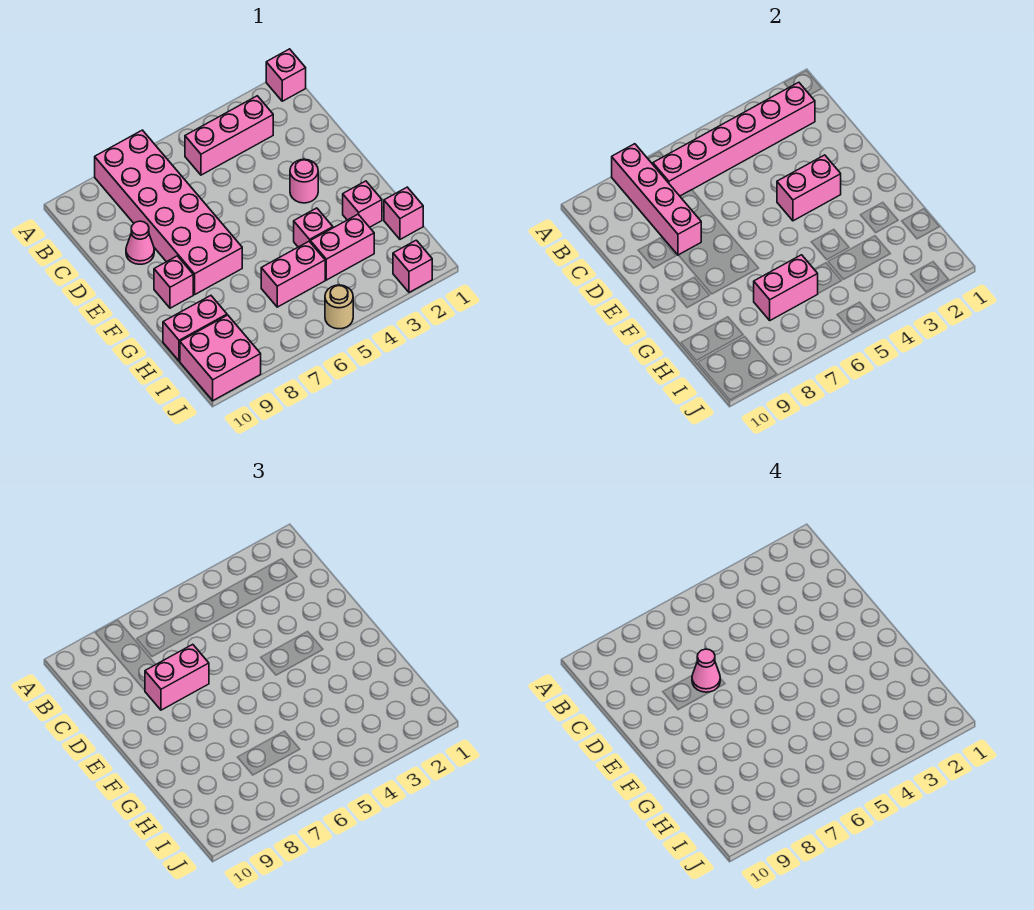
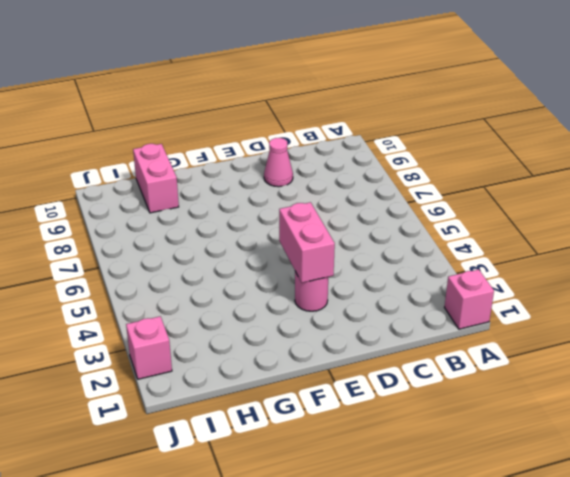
none -> pink 2x6 brick [95,130,242,294]
none -> pink 1x3 brick [185,96,273,175]
none -> pink 1x1 brick [154,256,193,308]

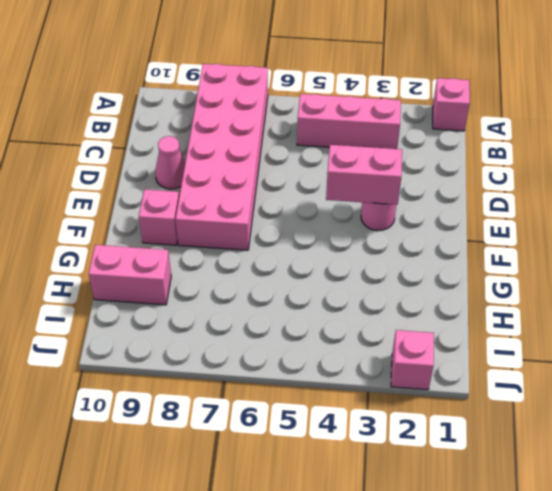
none -> pink 1x1 brick [343,181,382,227]
none -> pink 1x1 brick [294,208,333,247]
none -> pink 1x1 brick [384,187,423,239]

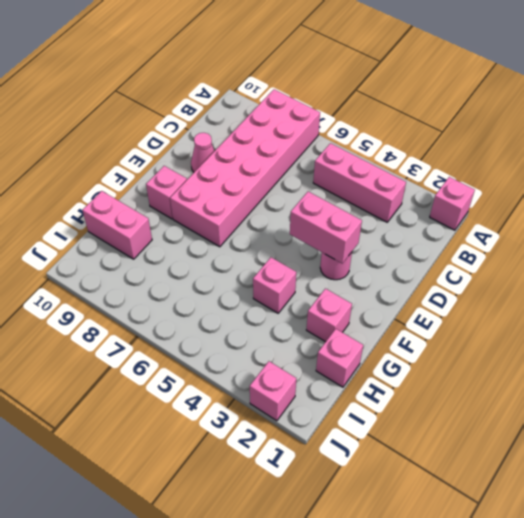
none -> pink 1x2 brick [310,214,374,280]
none -> pink 1x2 brick [261,241,325,307]
none -> pink 2x2 brick [180,315,261,401]

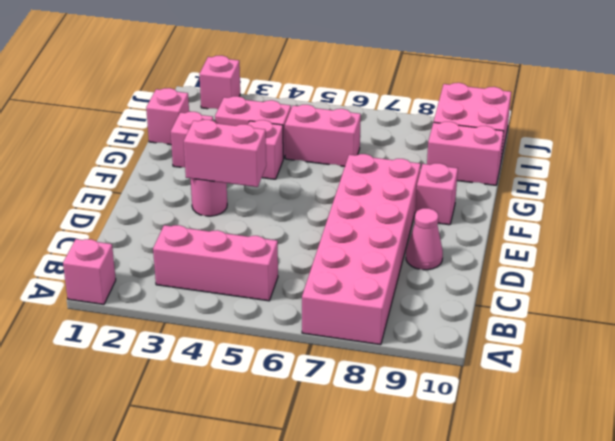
none -> tan 1x1 round brick [325,285,353,329]
none -> pink 1x4 brick [612,144,701,255]
none -> pink 1x6 brick [653,82,815,196]

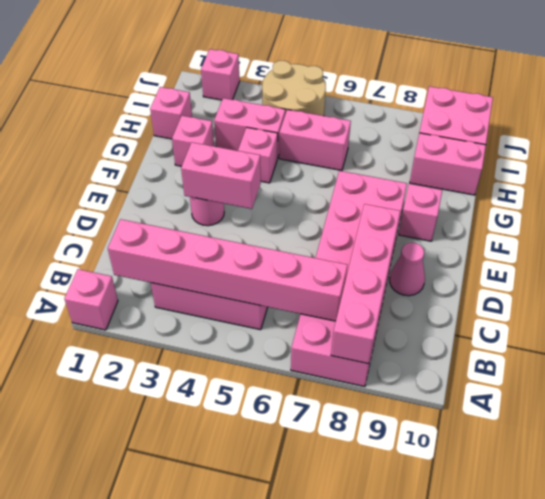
tan 2x2 round brick [262,61,326,116] -> tan 1x1 round brick [325,285,353,329]
none -> pink 1x2 brick [754,255,818,320]
none -> pink 1x2 brick [145,644,209,710]
none -> pink 1x1 cone [692,649,720,692]

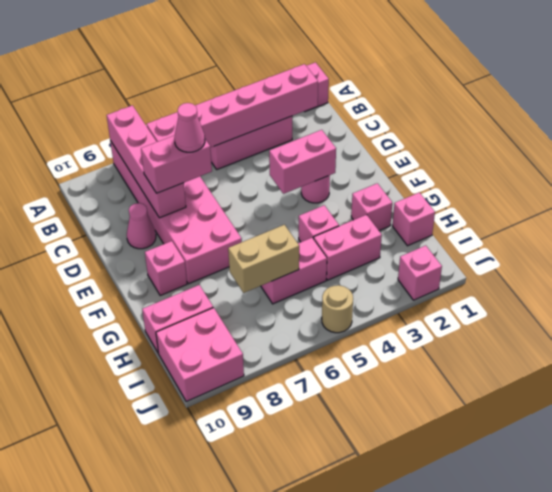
tan 1x2 brick [228,225,299,293] -> pink 1x2 brick [754,255,818,320]

